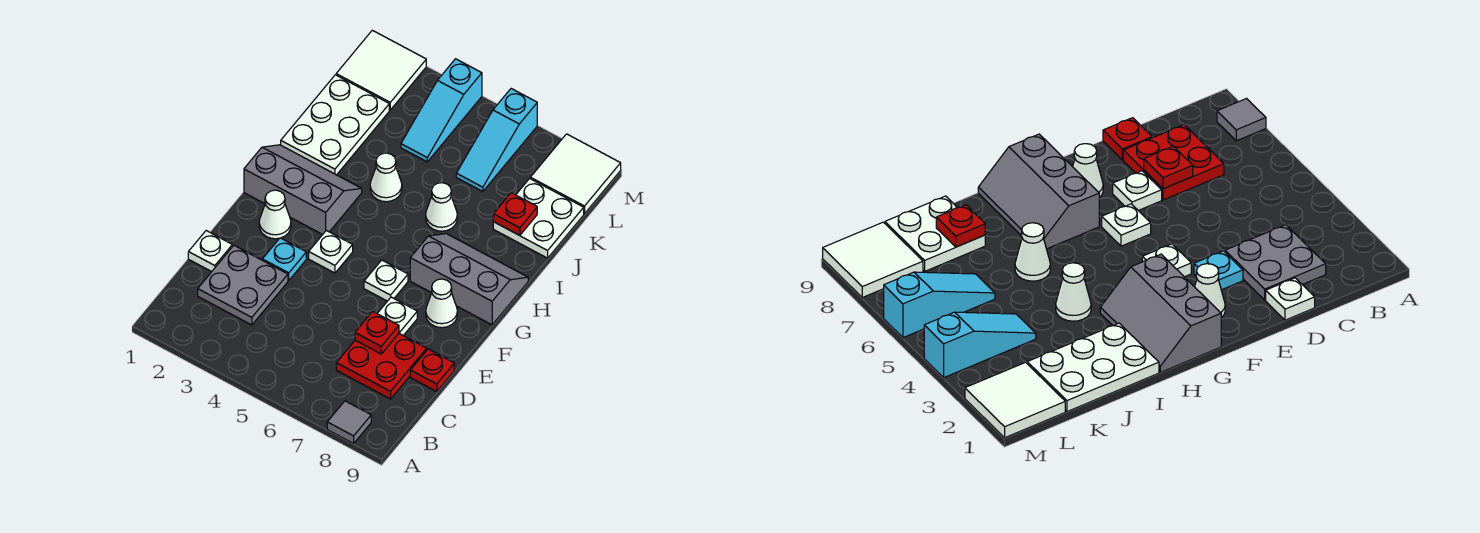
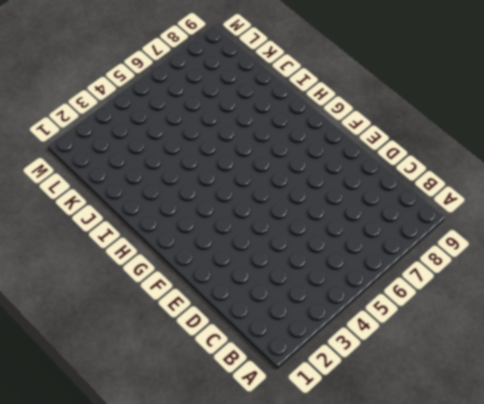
none -> grey 1x1 tile [327,401,371,443]
none -> grey 2x2 plate [198,246,288,325]
none -> red 2x2 plate [336,333,427,399]

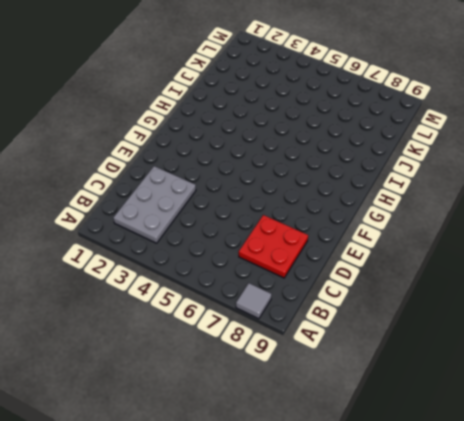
grey 2x3 plate [113,166,196,243] -> grey 2x2 plate [198,246,288,325]
none -> white 1x1 plate [188,231,232,272]
none -> red 1x1 plate [410,349,454,392]
none -> cyan 1x1 plate [262,238,306,280]

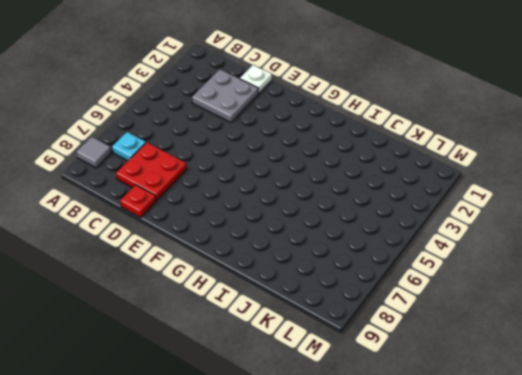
cyan 1x1 plate [112,132,146,161] -> cyan 1x1 plate moved to [262,238,306,280]
none -> white 1x1 plate [377,297,417,336]
none -> white 1x1 cone [259,190,291,239]
none -> white 1x1 plate [309,230,353,273]

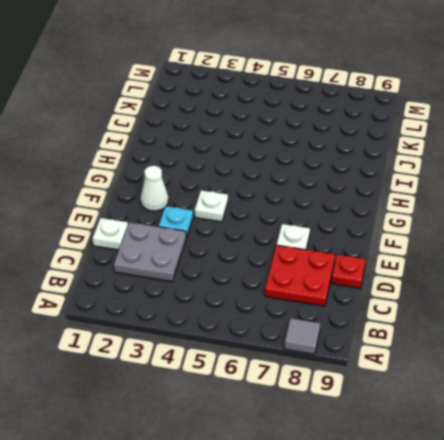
none -> white 1x1 plate [364,260,408,301]
none -> white 1x1 cone [426,279,457,328]
none -> grey 2x3 slope [244,145,362,235]

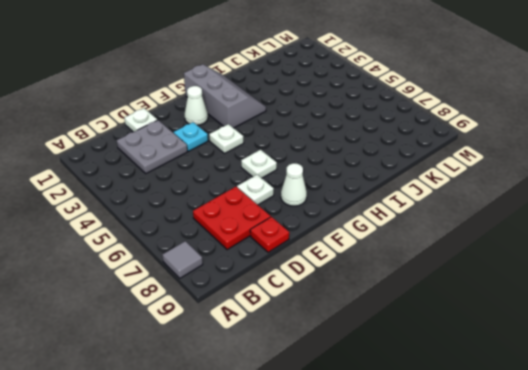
none -> grey 2x3 slope [410,234,528,325]
none -> white 2x3 plate [281,75,389,175]
none -> white 1x1 cone [370,153,402,202]

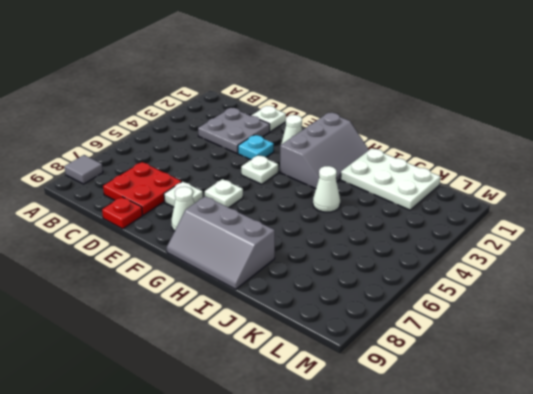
grey 2x3 slope [167,196,275,289] -> grey 2x3 slope turned to [410,234,528,325]
none -> white 1x1 cone [426,183,457,231]
none -> white 2x2 plate [493,178,584,258]
none -> cyan 1x3 slope [401,59,482,162]

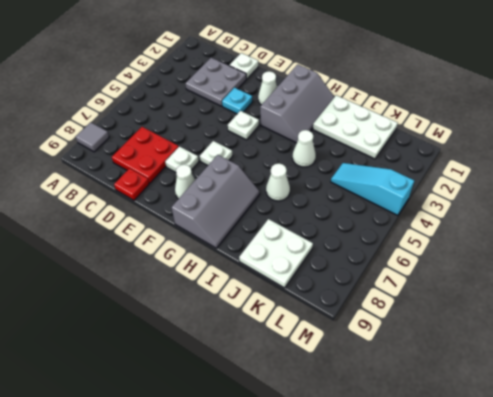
none -> cyan 1x3 slope [456,89,537,192]
none -> white 2x2 tile [336,30,426,110]
none -> white 2x2 tile [530,134,621,214]

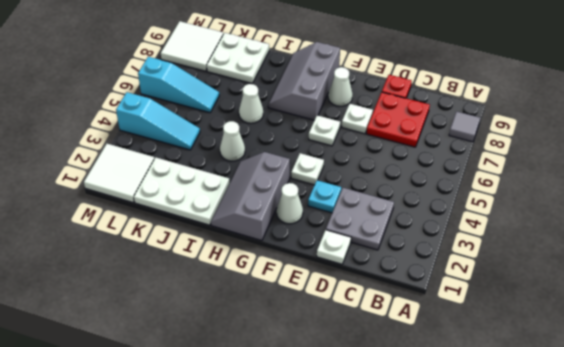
none -> red 1x1 plate [355,311,399,354]
none -> red 1x1 plate [493,193,537,236]

